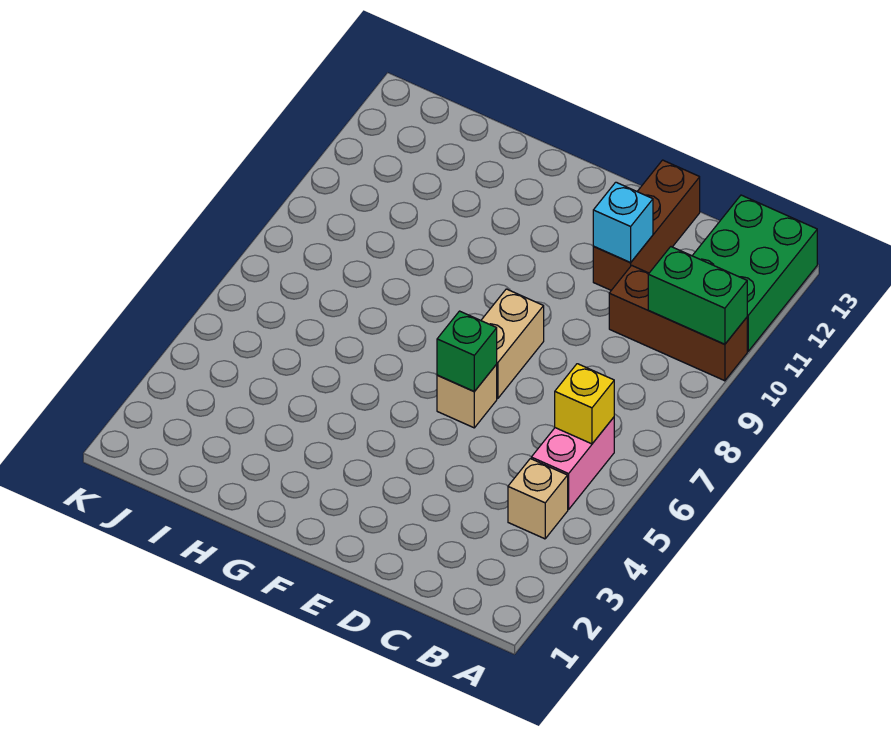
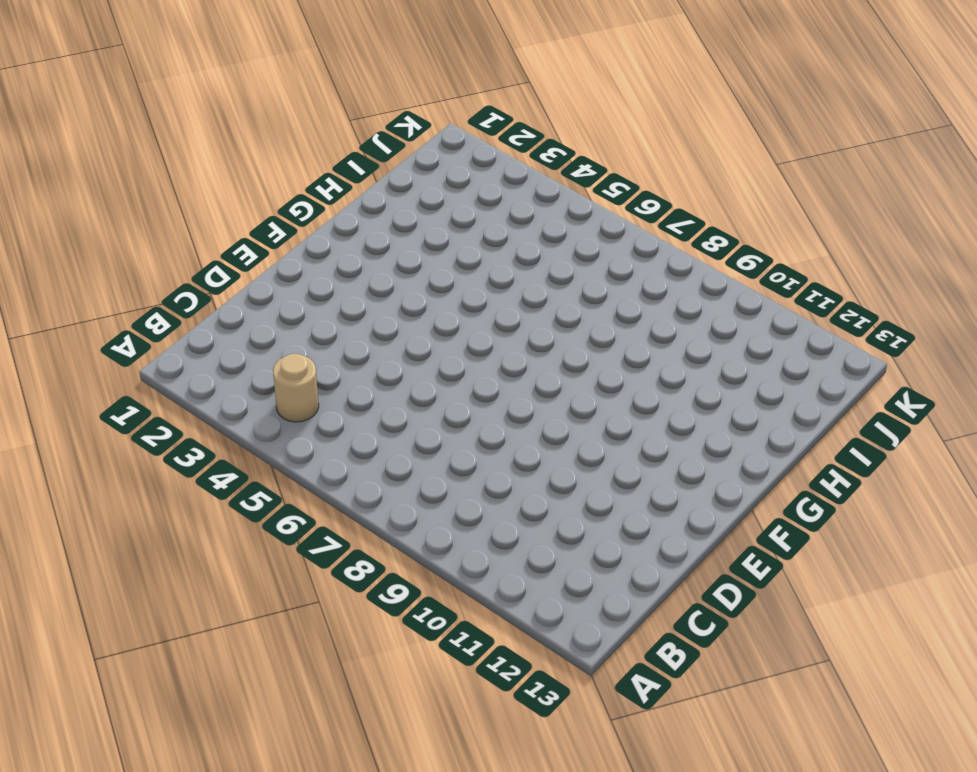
tan 1x1 round brick [273,354,319,422] -> tan 1x1 brick [508,459,568,539]
none -> brown 1x3 brick [609,265,747,381]
none -> green 2x3 brick [692,195,817,351]

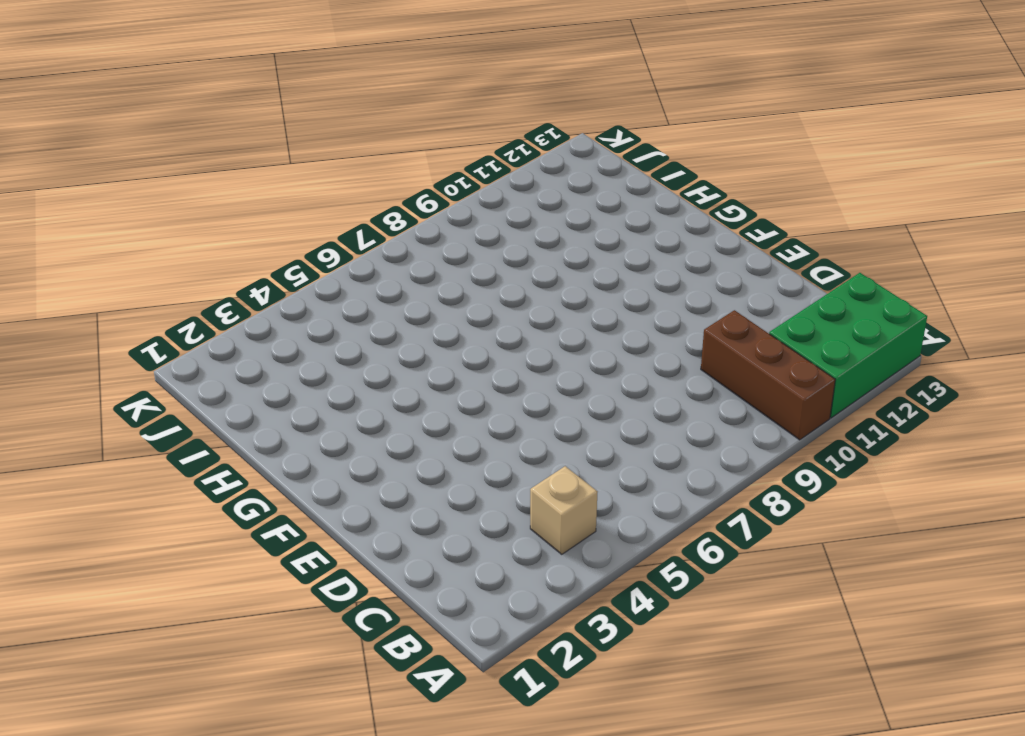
none -> pink 1x2 brick [531,417,614,510]
none -> brown 1x3 brick [593,160,700,290]

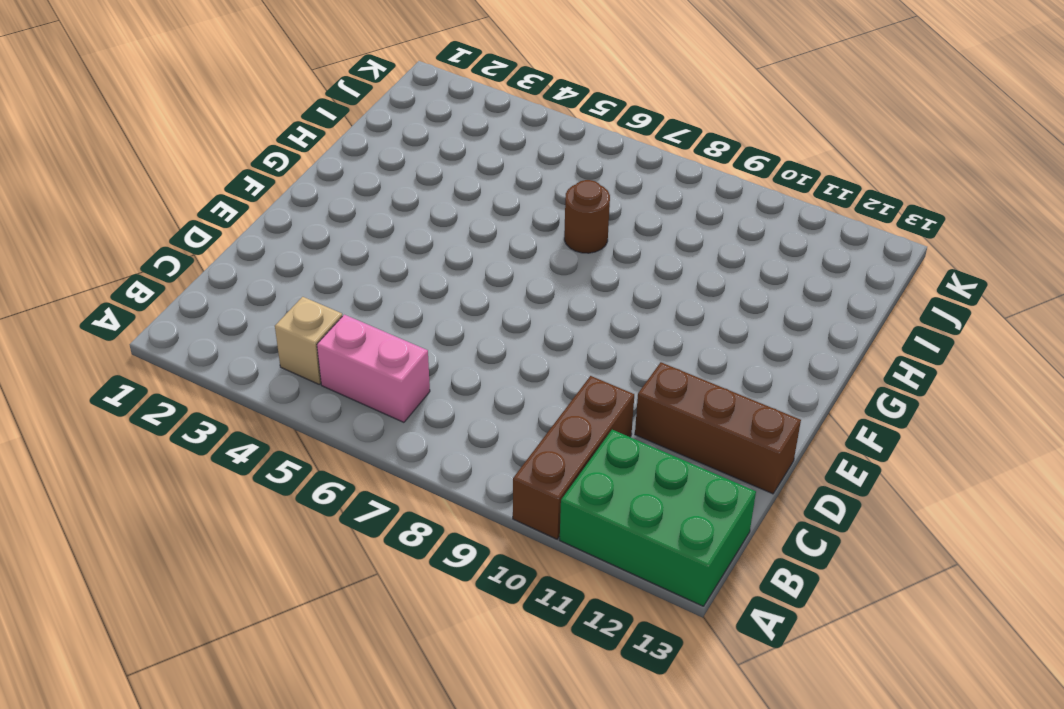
brown 1x1 round brick [564,180,610,253] -> none
none -> tan 1x1 brick [437,364,497,428]
none -> tan 1x2 brick [481,289,544,399]

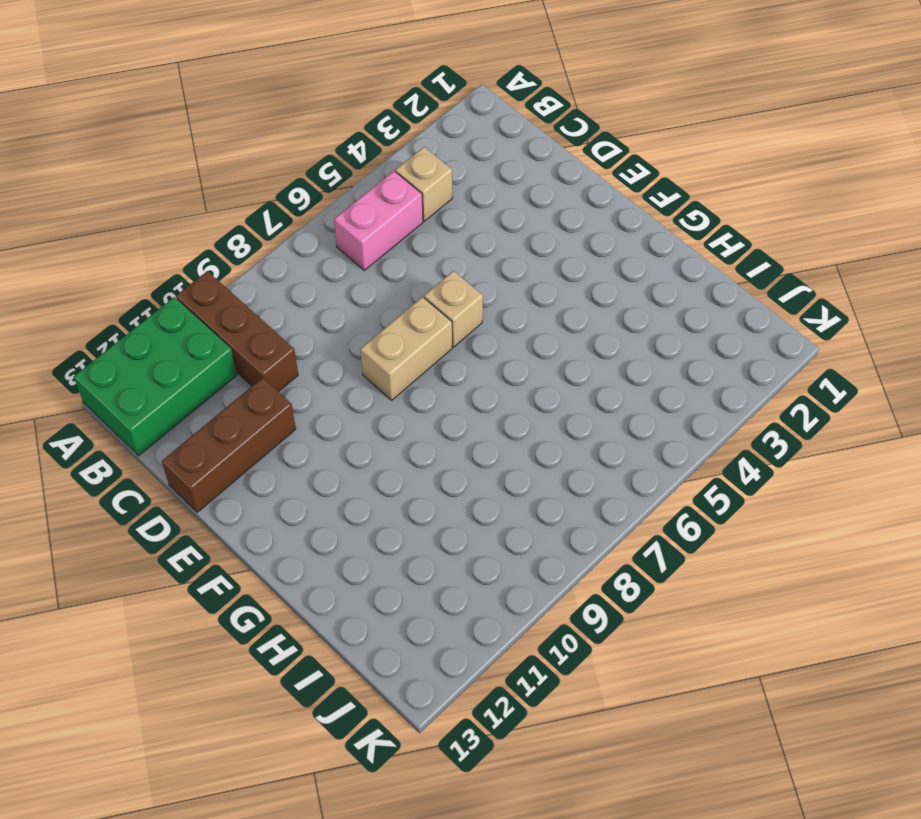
none -> green 1x2 brick [648,247,747,344]
none -> yellow 1x1 brick [555,364,614,444]

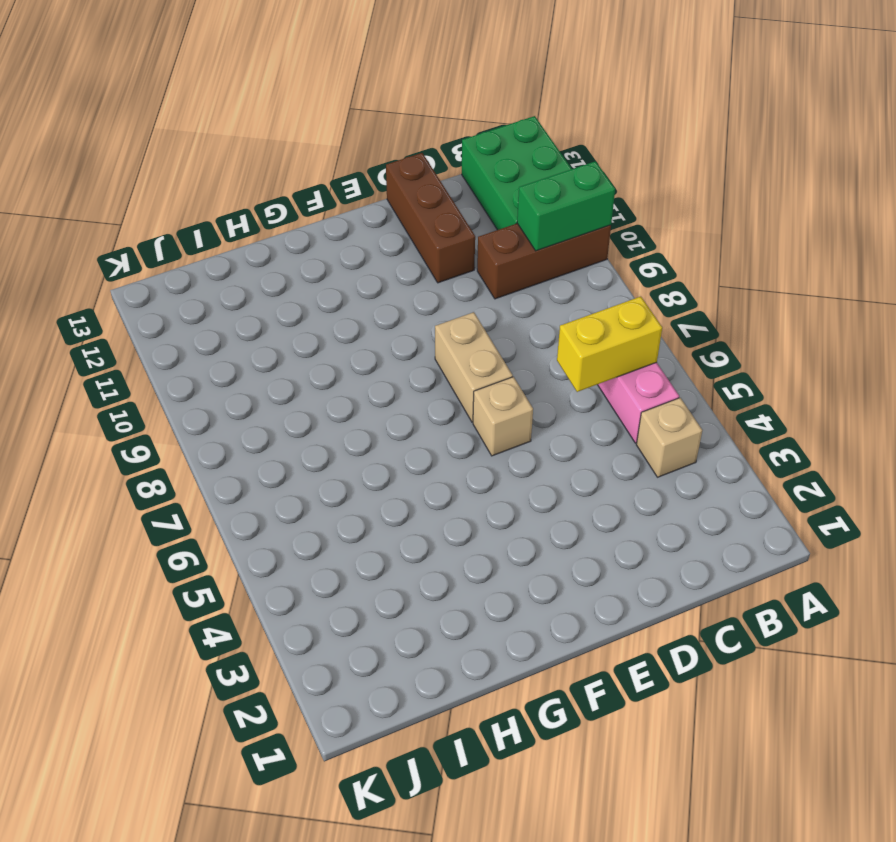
yellow 1x2 brick [557,297,662,392] -> yellow 1x1 brick [555,364,614,444]
none -> cyan 1x1 brick [593,182,653,262]
none -> green 1x1 brick [437,311,497,391]

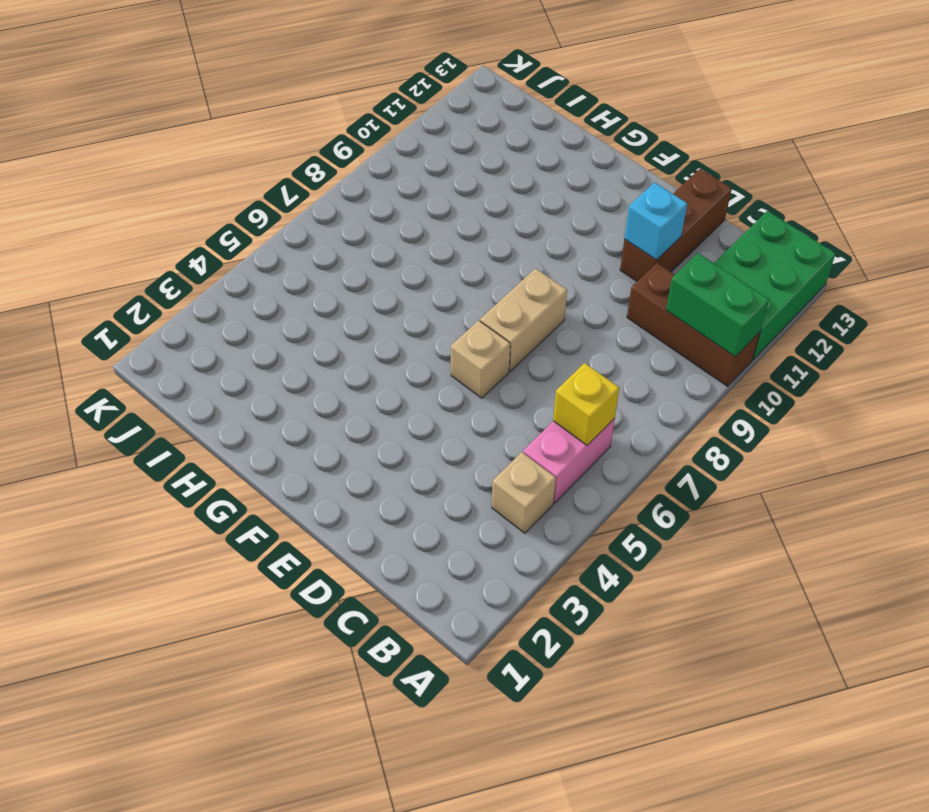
none -> green 1x1 brick [437,311,497,391]

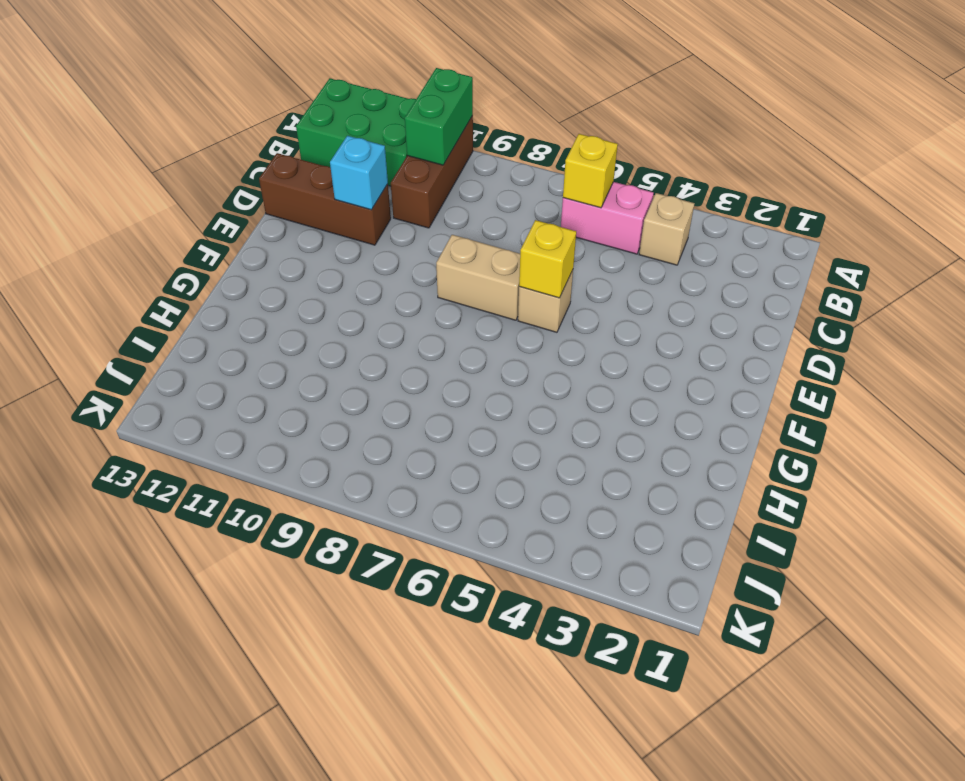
yellow 1x1 brick [519,220,576,298] -> green 1x1 brick [437,311,497,391]

